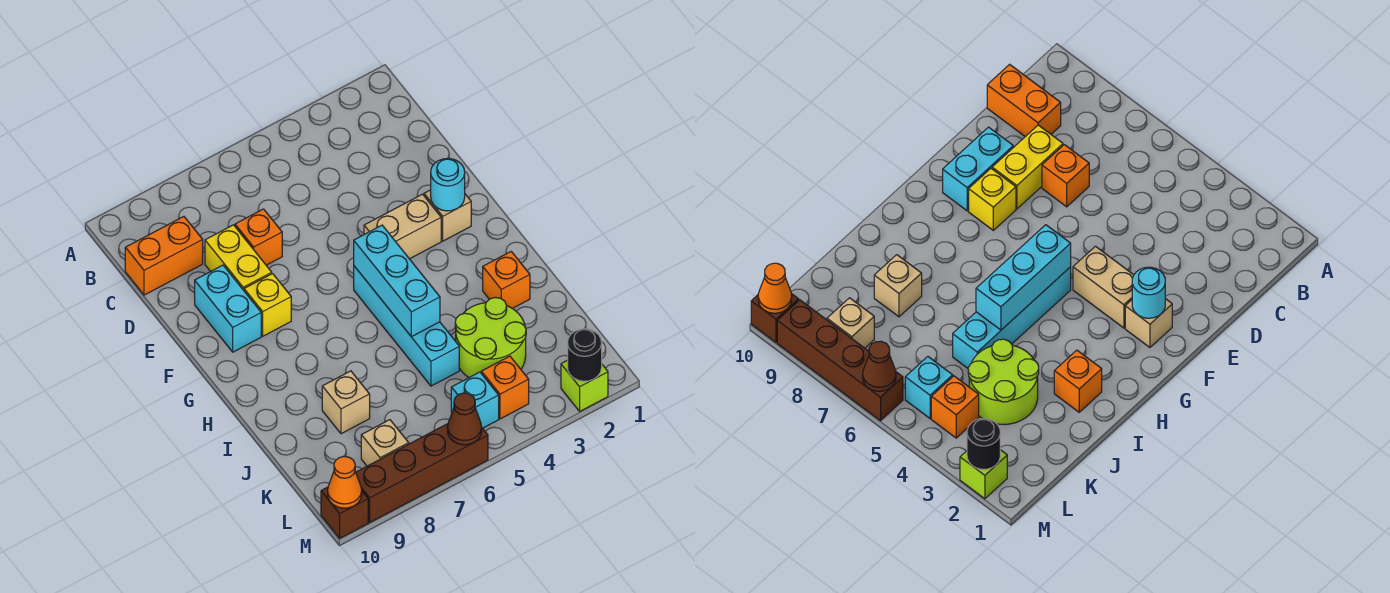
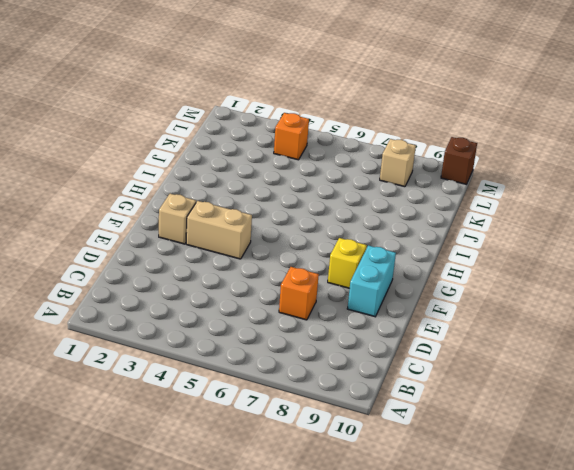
none -> orange 1x2 brick [125,217,203,295]
none -> yellow 1x2 brick [205,225,272,290]
none -> cyan 1x4 brick [354,266,459,386]

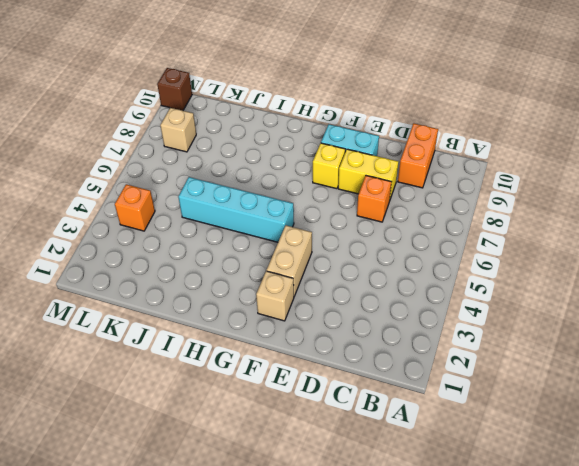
none -> orange 1x1 brick [483,252,530,308]
none -> lime 2x2 round brick [455,297,526,377]
none -> tan 1x1 brick [322,371,370,434]

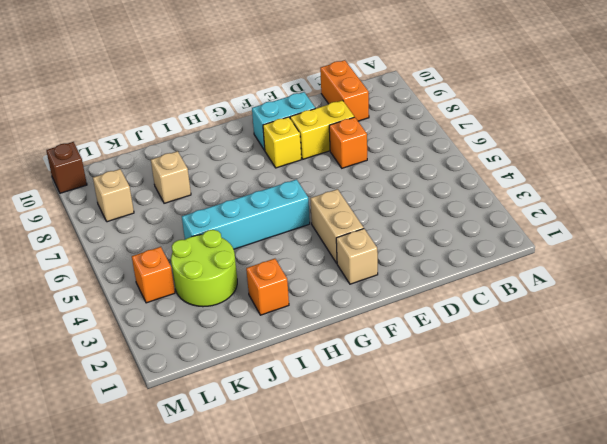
none -> cyan 1x1 brick [451,372,499,428]
none -> lime 1x1 brick [561,360,608,411]
none -> brown 1x4 brick [356,424,488,522]

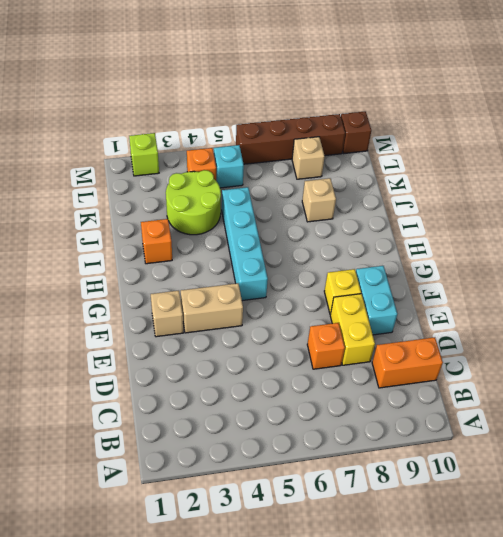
none -> cyan 1x1 round brick [431,158,465,211]
none -> cyan 1x3 brick [354,225,440,337]
none -> black 1x1 round brick [568,329,602,381]

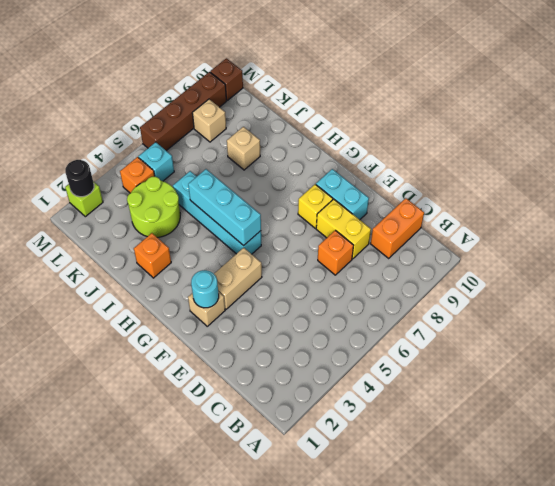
none -> brown 1x1 cone [448,393,482,445]
none -> orange 1x1 cone [328,456,362,508]

